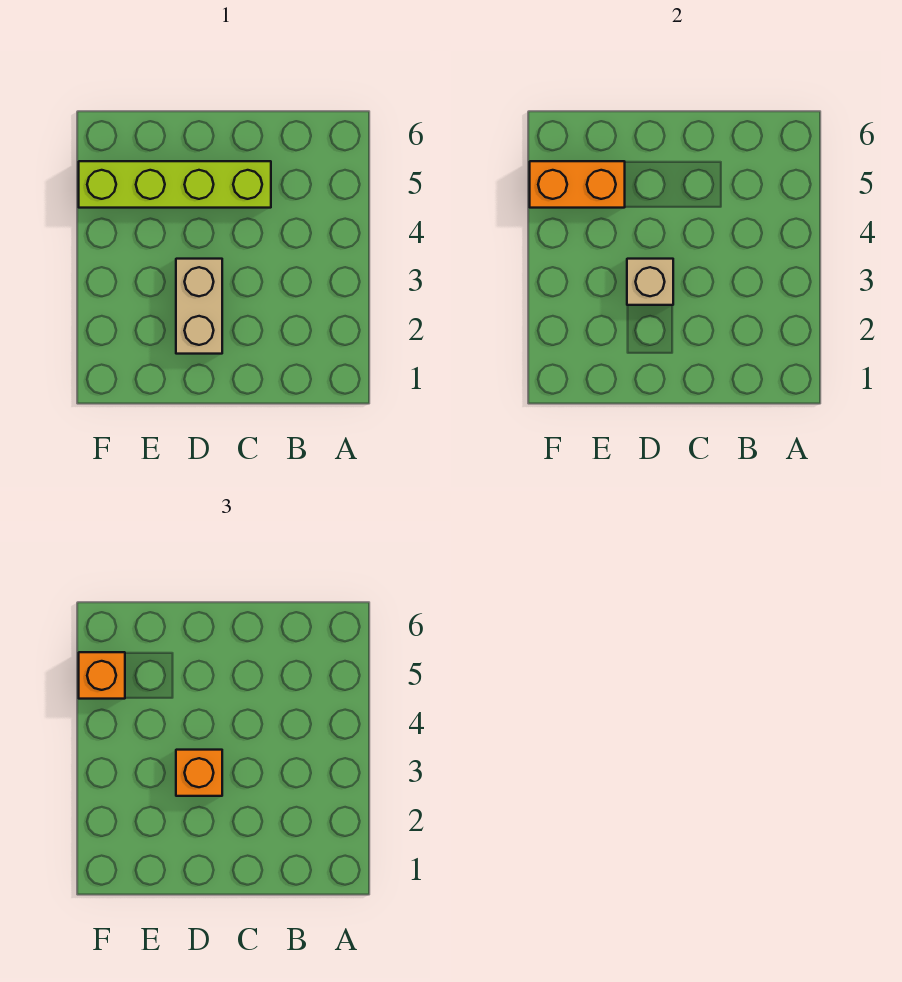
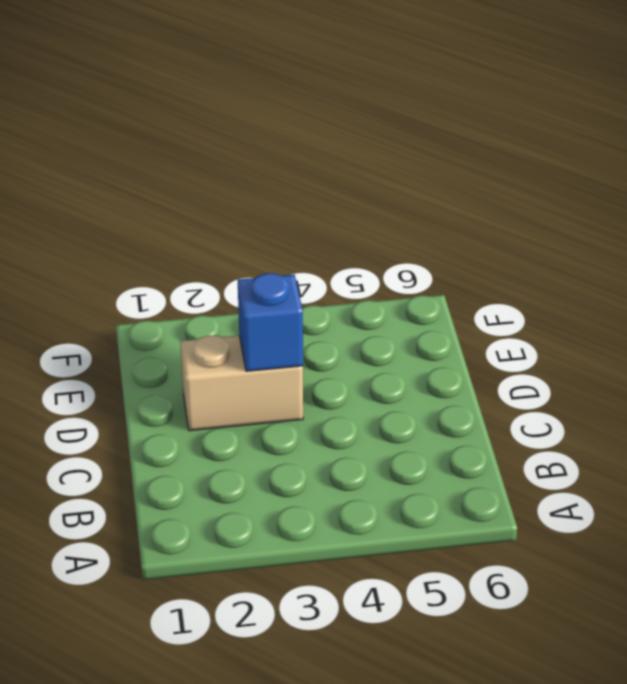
blue 1x1 brick [238,273,303,371] -> tan 1x1 brick [627,259,673,305]
none -> lime 1x4 brick [79,161,271,208]
none -> orange 1x2 brick [530,161,625,208]

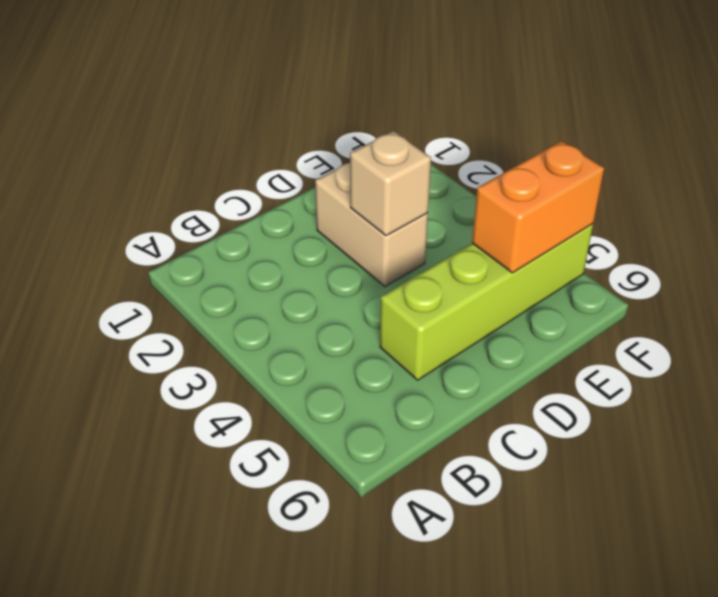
none -> orange 1x1 brick [176,750,222,796]
none -> orange 1x1 brick [79,652,125,699]

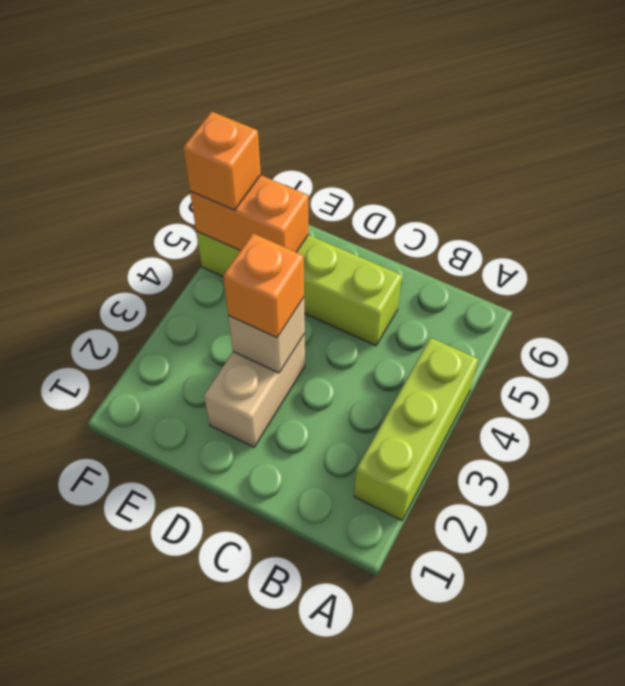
lime 1x3 brick [354,338,478,520] -> none

